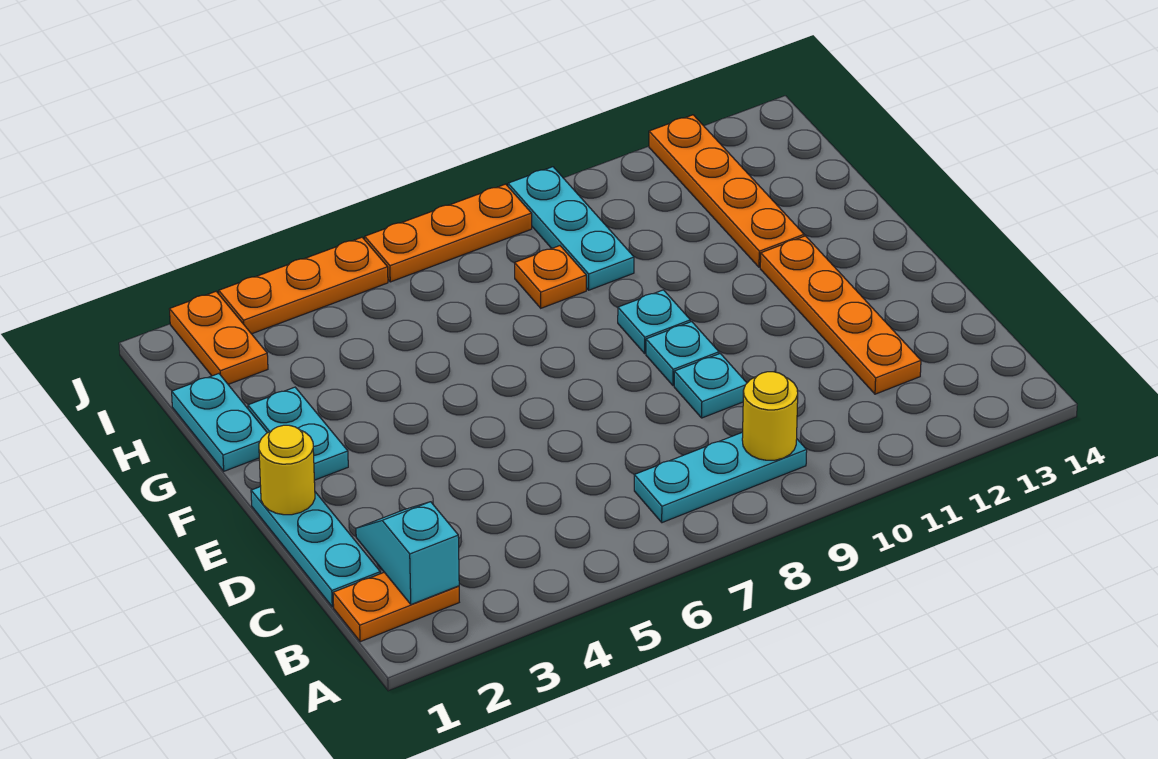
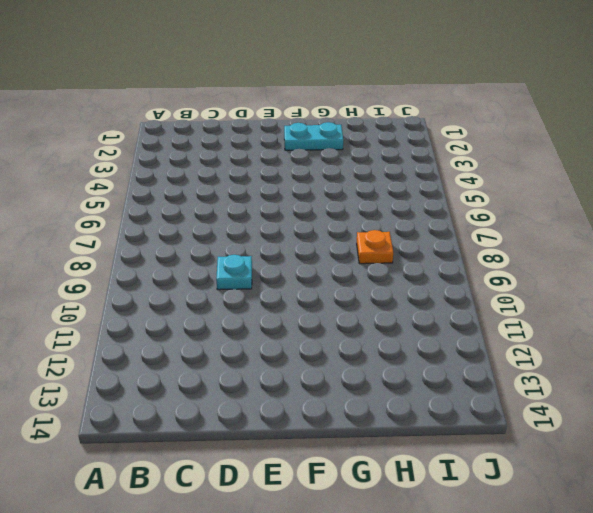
none -> orange 1x2 plate [333,572,459,642]
none -> cyan 1x3 plate [634,432,807,523]
none -> cyan 1x3 plate [251,487,380,607]

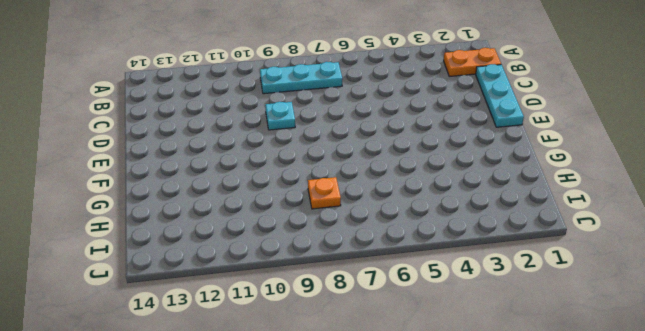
none -> orange 1x4 plate [760,236,921,394]
none -> cyan 1x1 plate [646,322,719,386]
none -> cyan 1x2 plate [248,387,348,480]

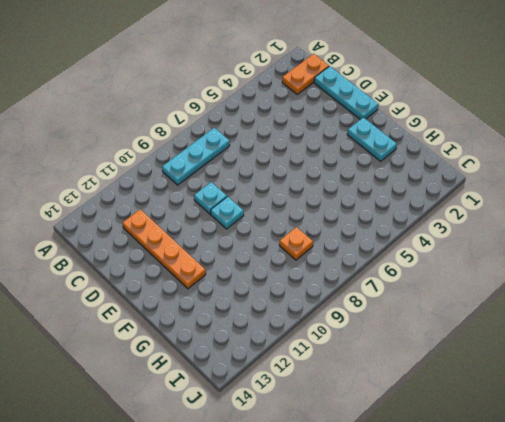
none -> cyan 1x1 plate [618,290,690,353]
none -> cyan 1x2 plate [172,374,267,471]
none -> orange 1x4 plate [649,115,804,267]

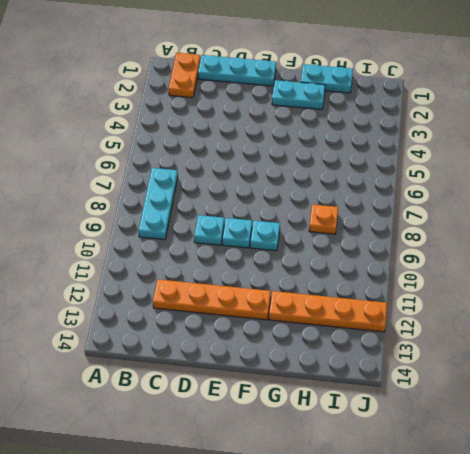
none -> cyan 1x3 plate [508,167,634,290]
none -> orange 1x2 plate [170,291,268,384]
none -> orange 1x3 plate [219,237,388,334]

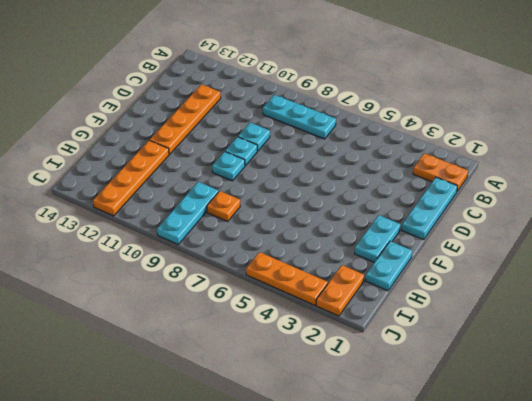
none -> orange 1x3 plate [365,184,532,282]
none -> cyan 1x2 slope [356,502,459,604]
none -> yellow 1x1 round brick [742,372,798,460]

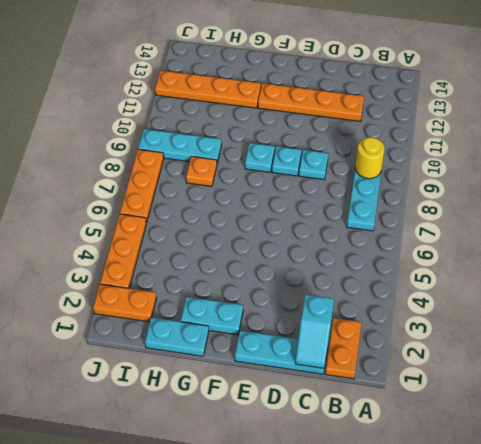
cyan 1x2 slope [295,294,334,368] -> cyan 1x2 slope turned to [356,502,459,604]
none -> yellow 1x1 round brick [259,425,315,515]

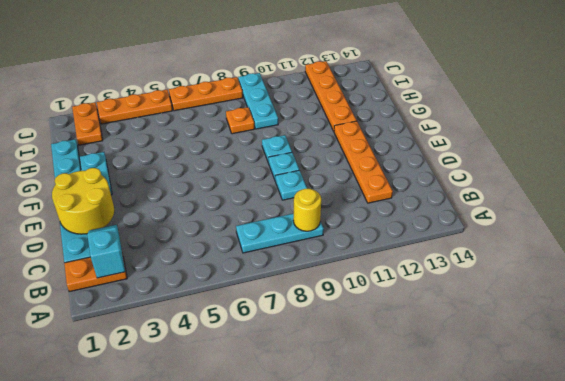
yellow 2x2 round brick [52,168,114,234] -> yellow 1x1 round brick [259,425,315,515]

